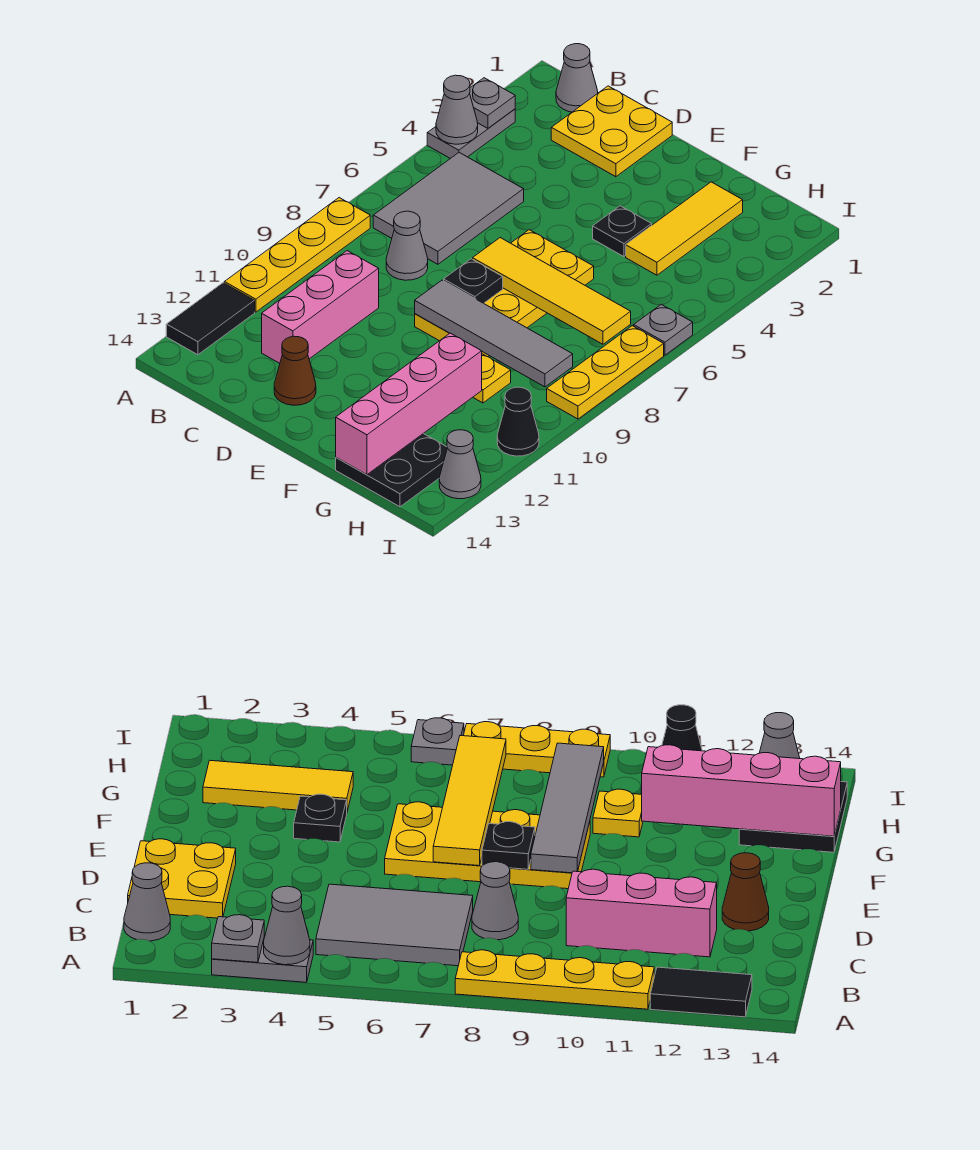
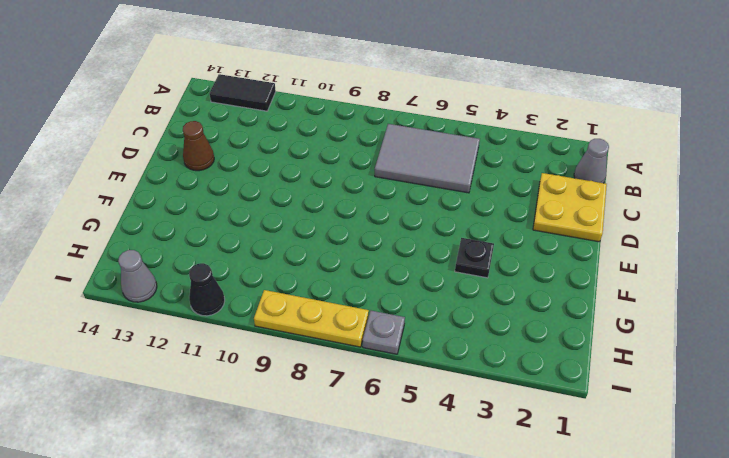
none -> grey 1x2 plate [427,109,515,159]
none -> yellow 1x4 plate [224,198,370,312]
none -> grey 1x1 cone [386,211,428,280]

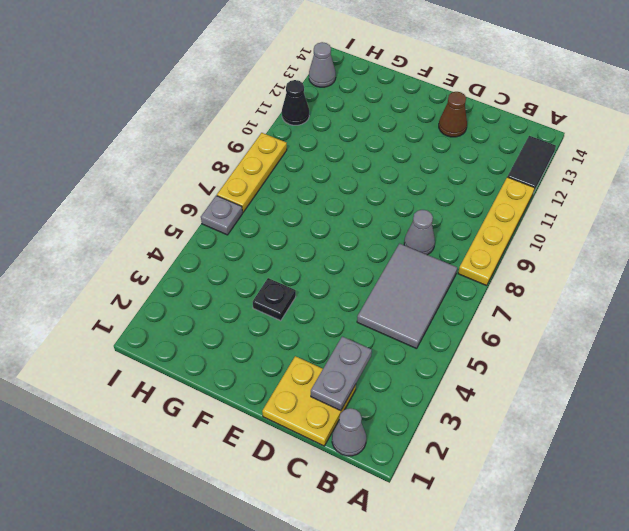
grey 1x2 plate [311,336,372,411] -> grey 1x2 plate moved to [427,109,515,159]
none -> pink 1x3 brick [262,251,379,363]
none -> yellow 2x4 plate [415,230,594,357]
none -> yellow 1x3 tile [626,182,743,275]

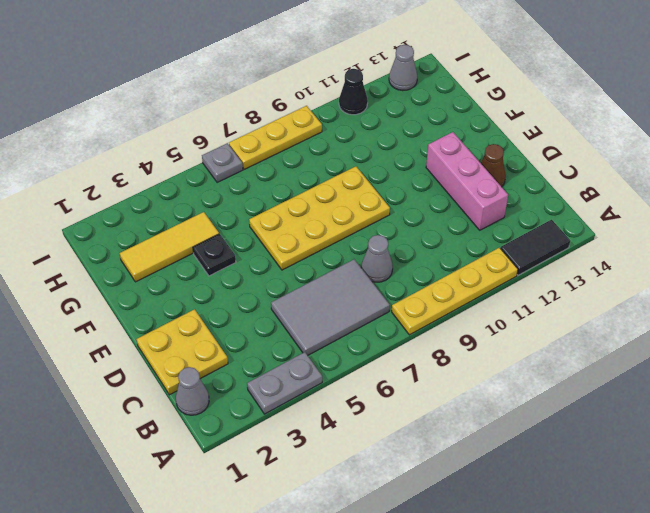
pink 1x3 brick [426,132,508,230] -> pink 1x3 brick turned to [262,251,379,363]
none -> yellow 1x1 plate [473,354,511,403]
none -> black 2x2 plate [336,434,447,507]
none -> grey 1x1 plate [470,78,515,128]

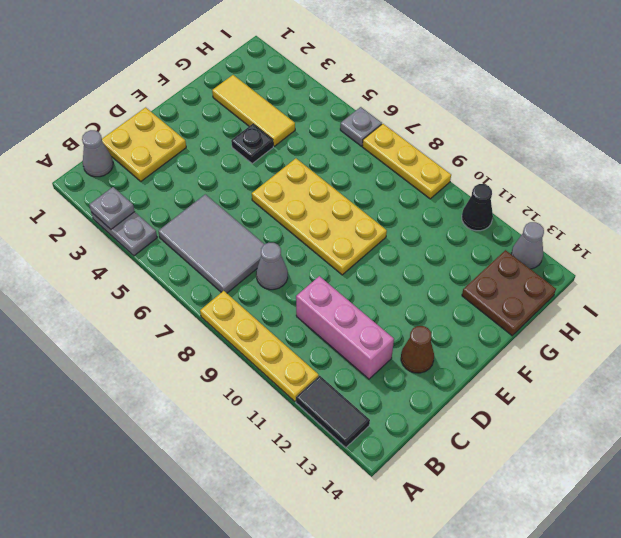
brown 2x2 plate [462,250,556,336] -> black 2x2 plate [336,434,447,507]
none -> yellow 1x1 plate [473,354,511,403]
none -> grey 1x1 cone [436,75,478,144]
none -> yellow 1x4 tile [473,238,631,344]

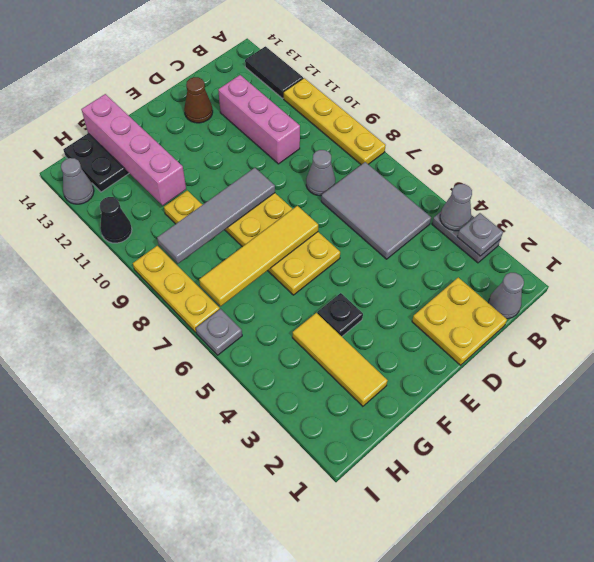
none -> black 1x1 plate [444,259,503,303]

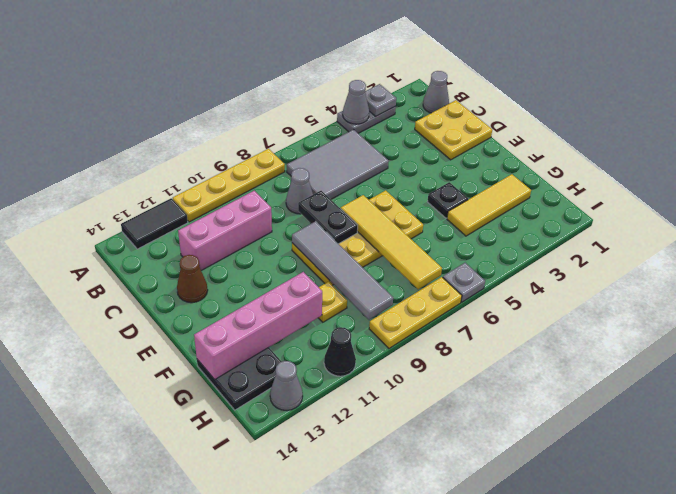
black 1x2 plate [298,191,358,244] -> black 1x1 plate [444,259,503,303]

